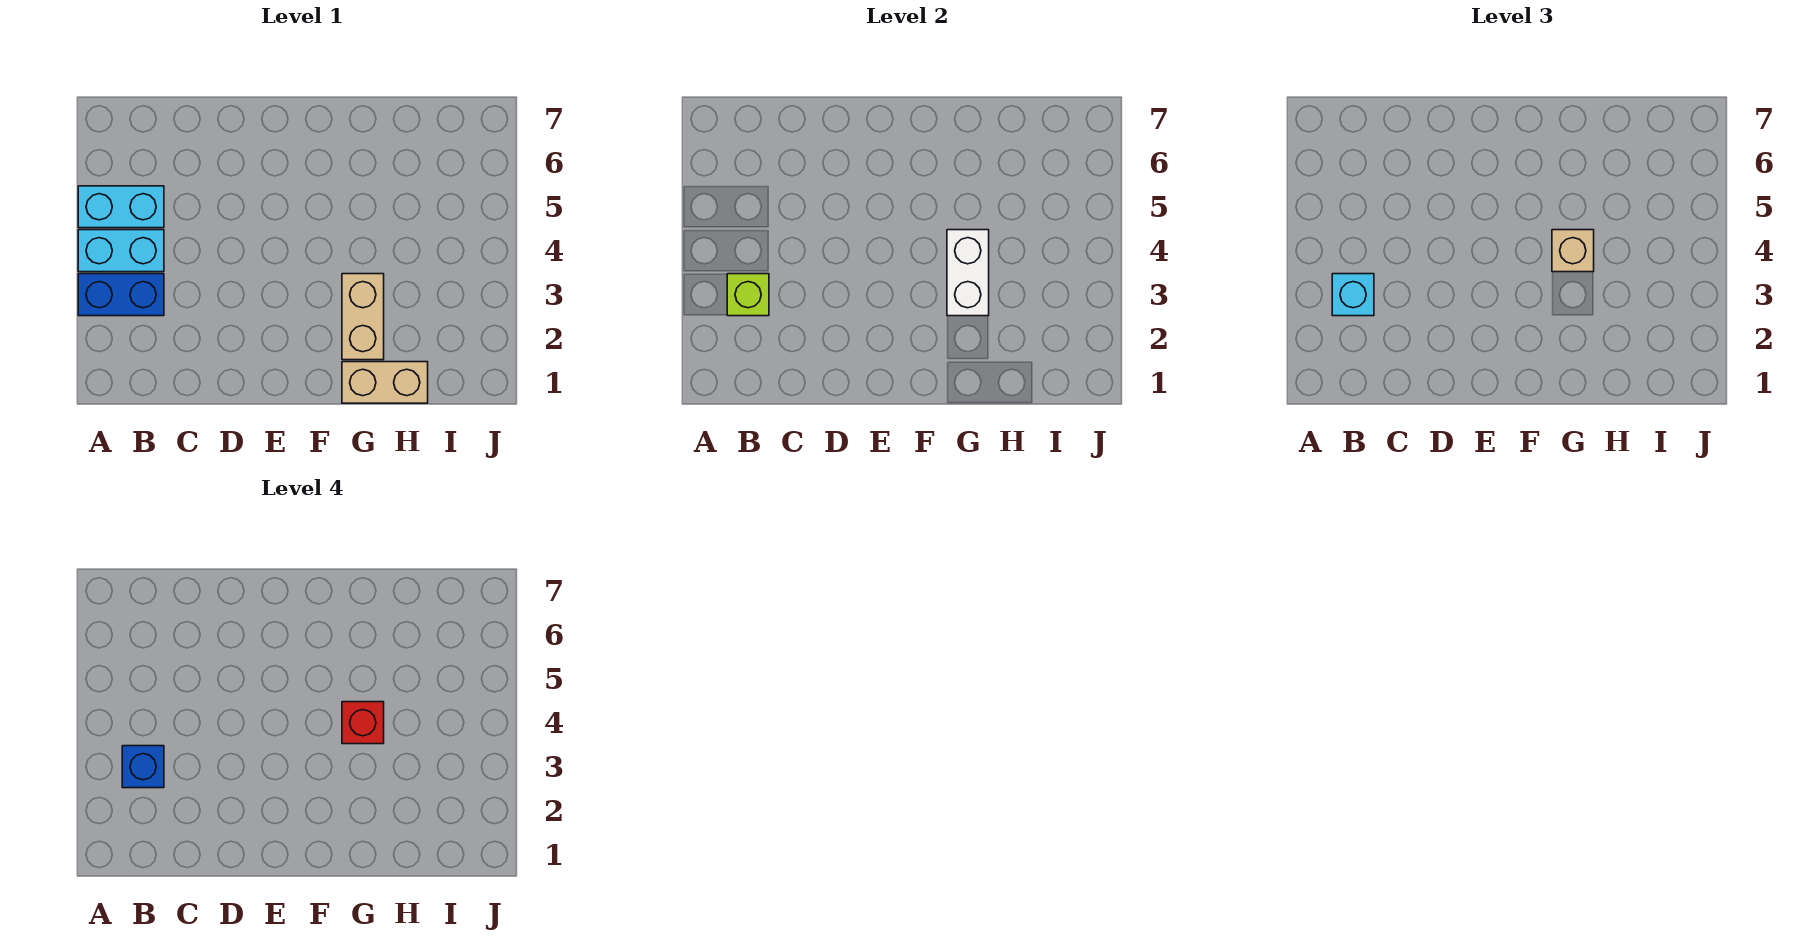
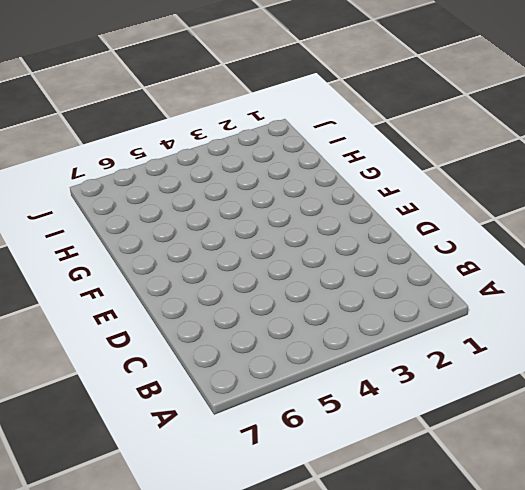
none -> blue 1x2 brick [78,274,164,316]
none -> cyan 1x2 brick [78,230,164,272]

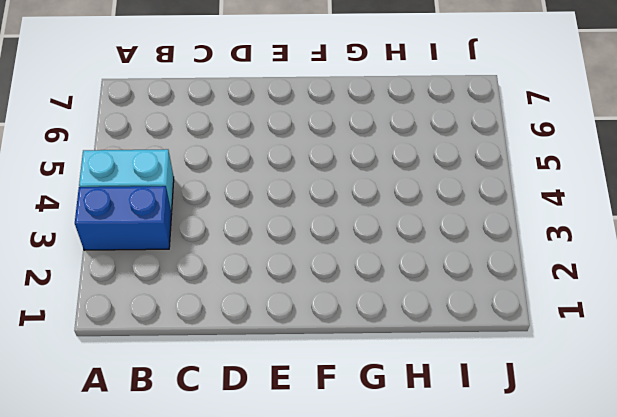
none -> cyan 1x2 brick [78,186,164,228]
none -> tan 1x2 brick [342,362,428,403]

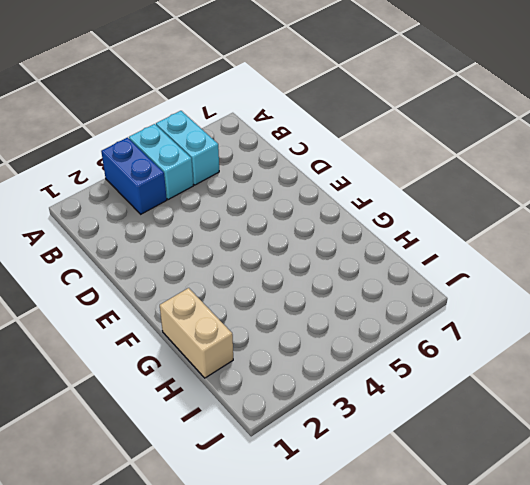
none -> tan 1x2 brick [342,274,384,360]
none -> lime 1x1 brick [727,274,769,316]

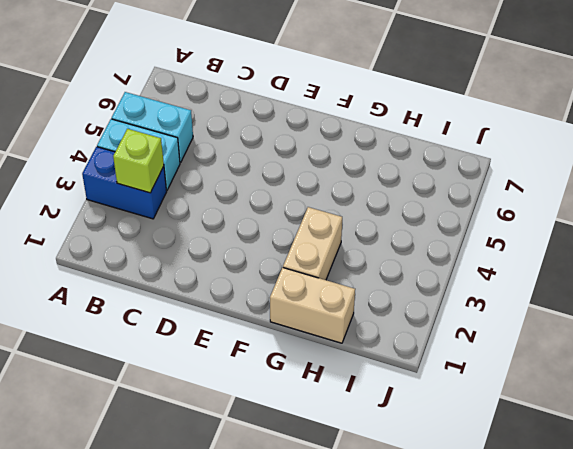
none -> white 1x2 brick [947,230,989,316]
none -> cyan 1x1 brick [1332,274,1374,316]

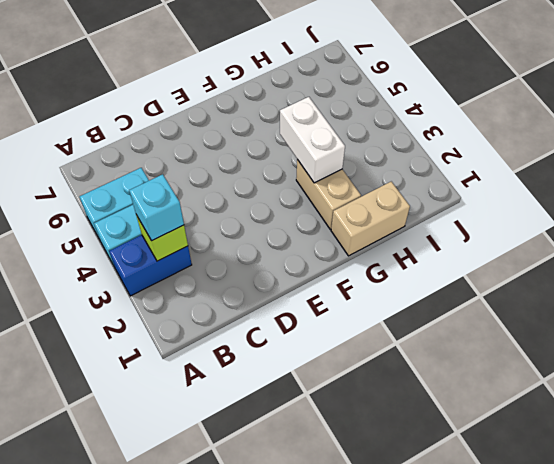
none -> tan 1x1 brick [1552,230,1594,272]
none -> blue 1x1 brick [122,746,164,788]

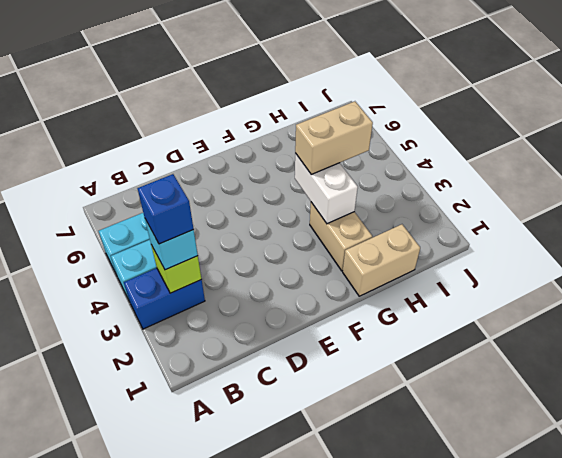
tan 1x2 brick [295,101,373,174] -> tan 1x1 brick [1552,230,1594,272]
none -> red 1x1 brick [342,702,384,744]

